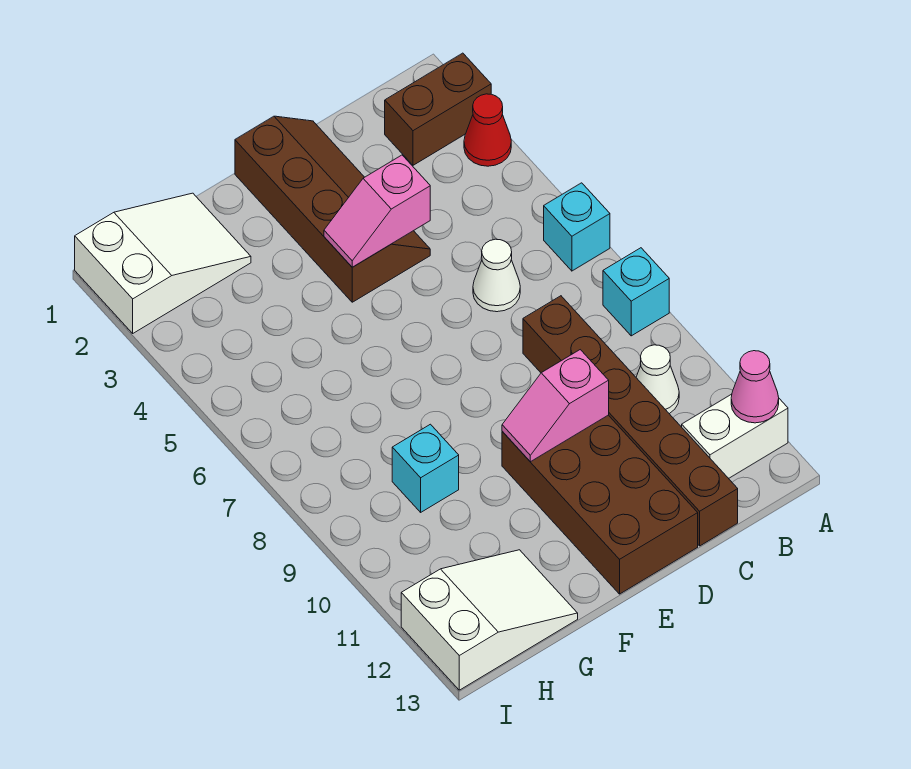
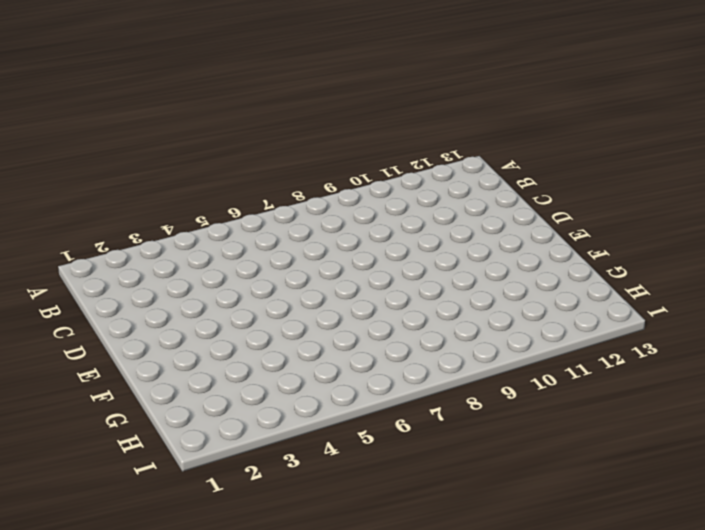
none -> brown 1x2 brick [385,53,491,165]
none -> red 1x1 cone [464,94,511,166]
none -> cyan 1x1 brick [544,183,610,271]

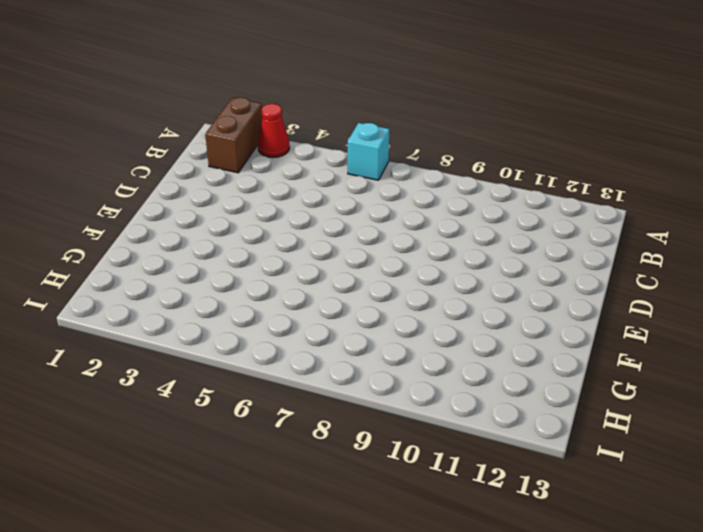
none -> cyan 1x1 brick [603,248,669,336]
none -> white 1x2 brick [682,394,788,478]
none -> white 1x1 cone [636,345,679,414]

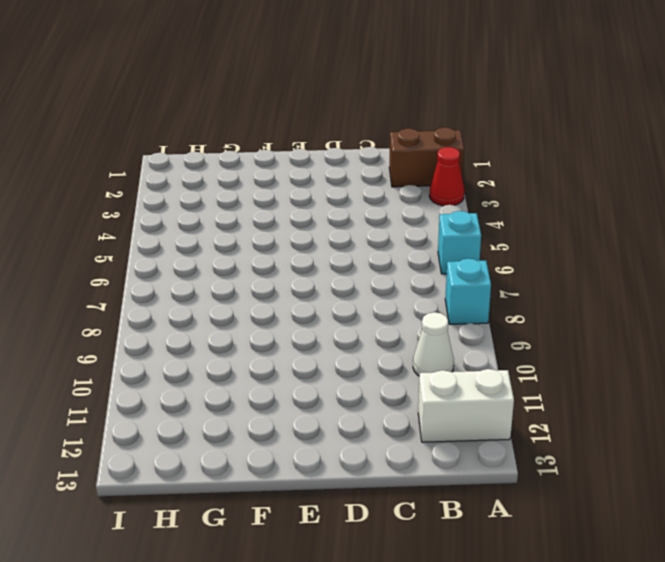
none -> white 1x1 cone [473,239,520,312]
none -> brown 1x6 brick [523,296,738,546]
none -> brown 2x4 slope [235,116,430,302]

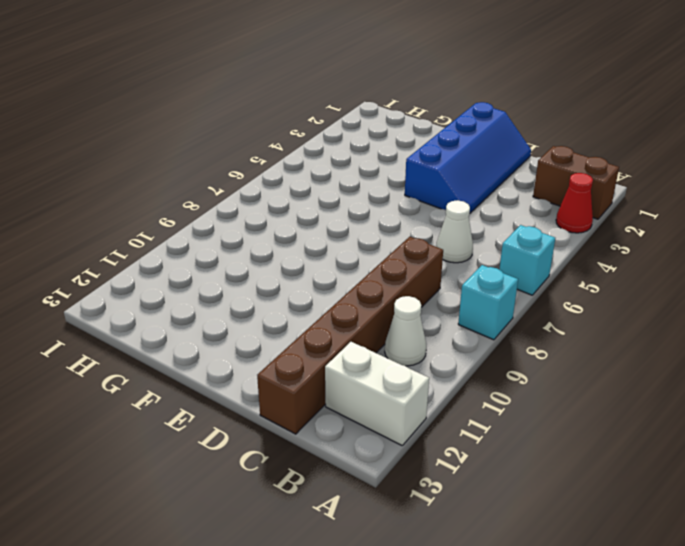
blue 2x4 slope [405,102,531,213] -> brown 2x4 slope [235,116,430,302]
none -> brown 2x4 brick [502,415,698,594]
none -> white 2x3 slope [75,193,251,333]
none -> cyan 1x1 brick [392,424,459,512]

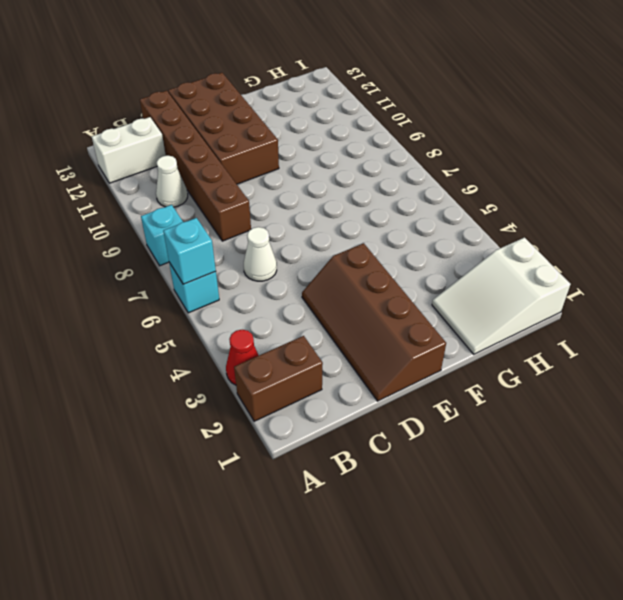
cyan 1x1 brick [163,218,216,284] -> cyan 1x1 brick moved to [392,424,459,512]
none -> white 2x3 slope [401,550,578,690]
none -> pink 1x1 cone [731,351,779,423]
none -> pink 1x2 slope [324,155,430,267]

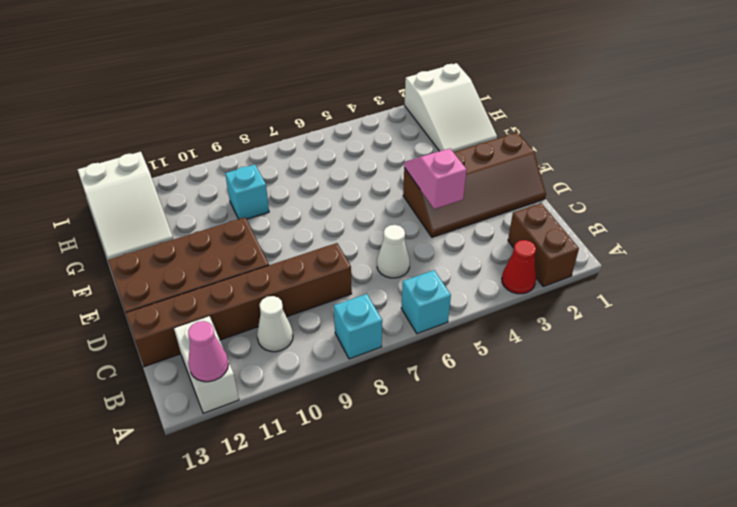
none -> pink 1x2 slope [502,350,609,462]

